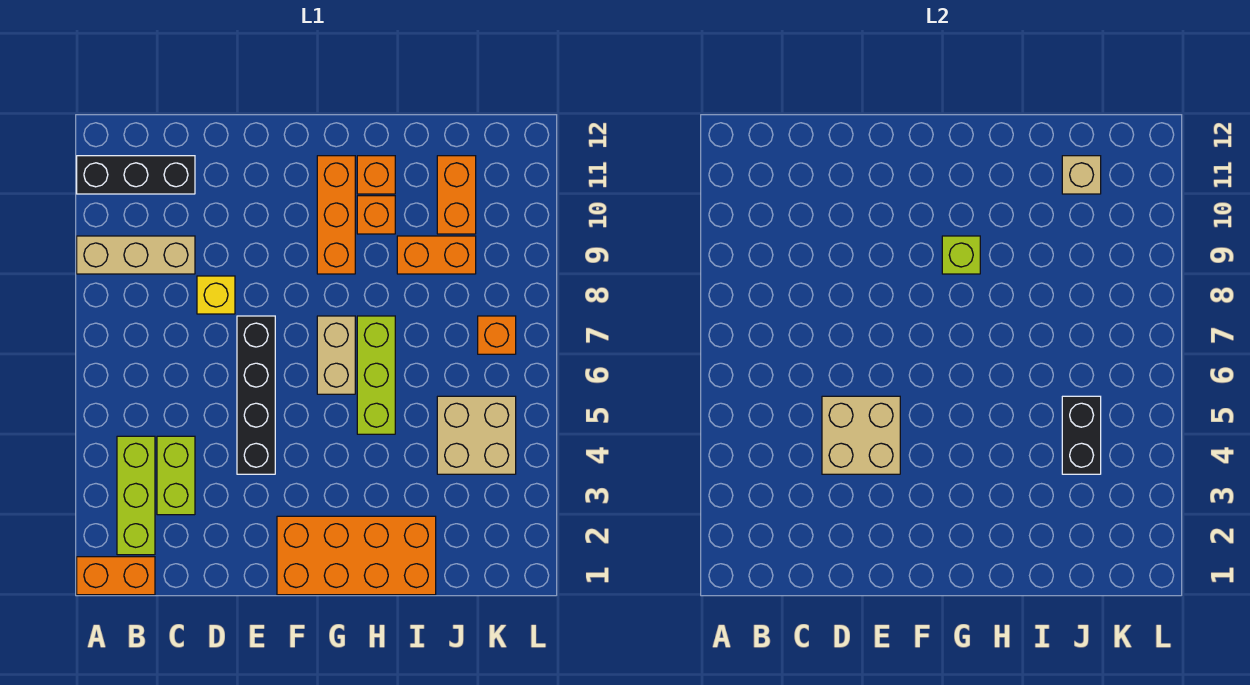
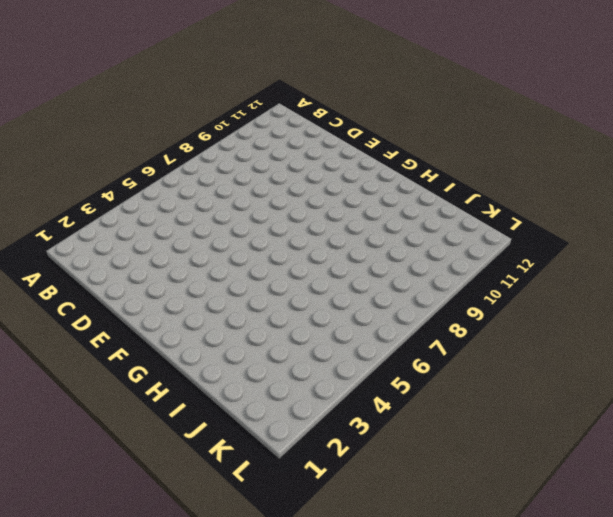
none -> orange 1x2 brick [77,557,155,595]
none -> tan 1x3 brick [77,236,195,274]
none -> black 1x3 brick [77,156,195,194]

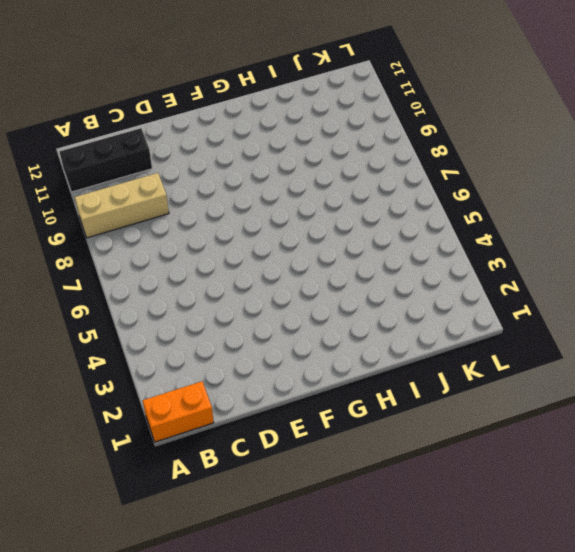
none -> lime 1x3 brick [117,436,155,555]
none -> lime 1x2 brick [157,436,195,515]
none -> yellow 1x1 brick [197,276,235,314]

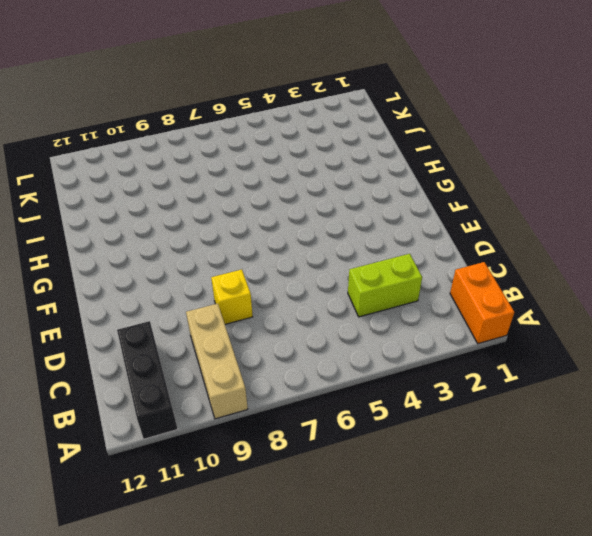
none -> lime 1x3 brick [117,436,155,555]
none -> black 1x4 brick [237,316,275,474]
none -> orange 2x4 brick [277,516,436,595]

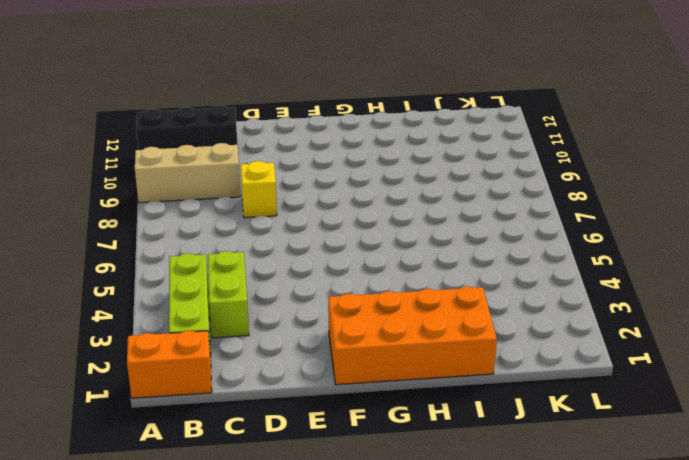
none -> black 1x4 brick [237,316,275,474]
none -> tan 1x2 brick [317,316,355,394]
none -> orange 1x3 brick [317,156,355,274]

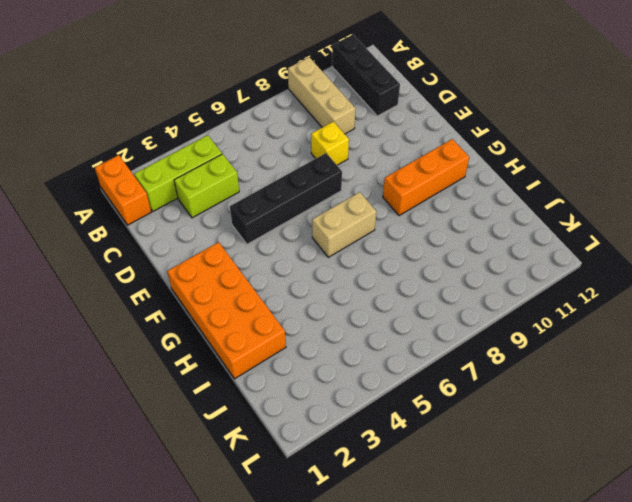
none -> lime 1x3 brick [357,316,395,434]
none -> orange 1x1 brick [357,196,395,234]
none -> orange 1x1 brick [357,156,395,194]

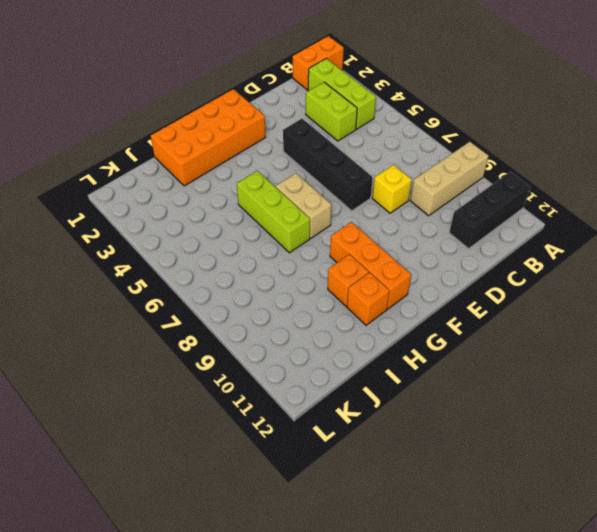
none -> orange 1x2 brick [397,236,476,274]
none -> tan 2x2 brick [437,396,516,474]
none -> orange 1x2 brick [437,156,476,234]

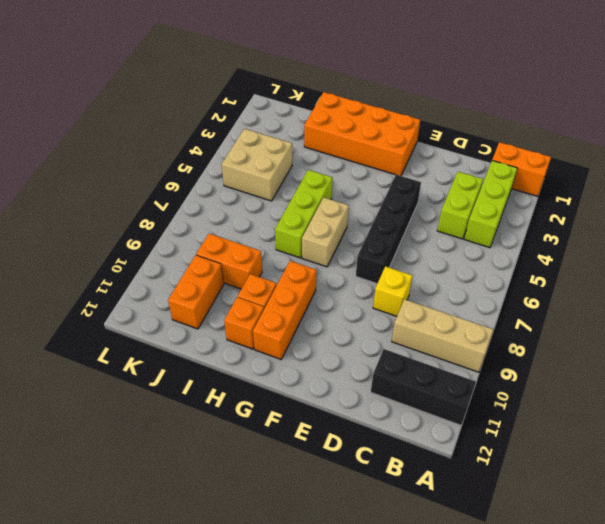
none -> orange 1x1 brick [478,316,516,354]
none -> tan 2x2 brick [822,396,900,474]
none -> lime 1x1 brick [942,236,980,274]

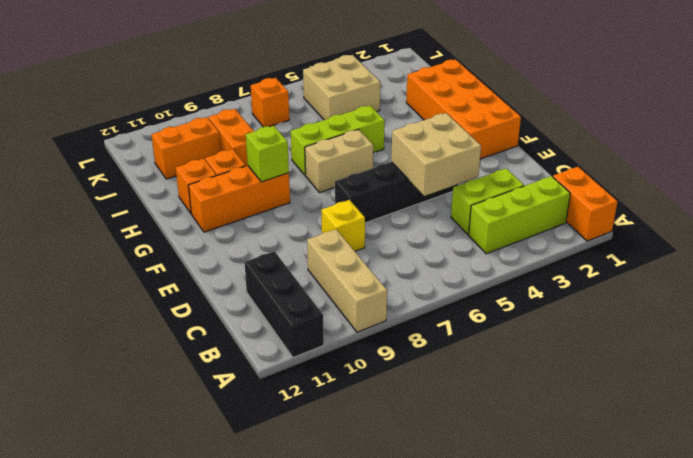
none -> black 1x2 brick [1062,396,1101,474]
none -> tan 1x1 brick [1062,156,1101,194]

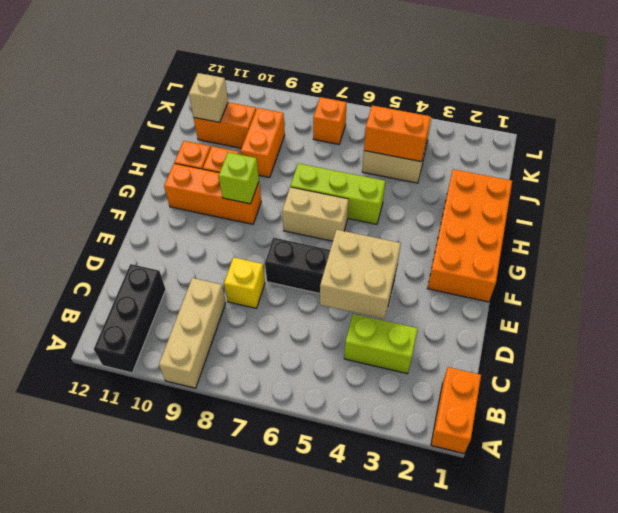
orange 1x2 brick [364,105,431,162] -> black 1x2 brick [1062,396,1101,474]
none -> lime 1x3 brick [117,436,155,555]

